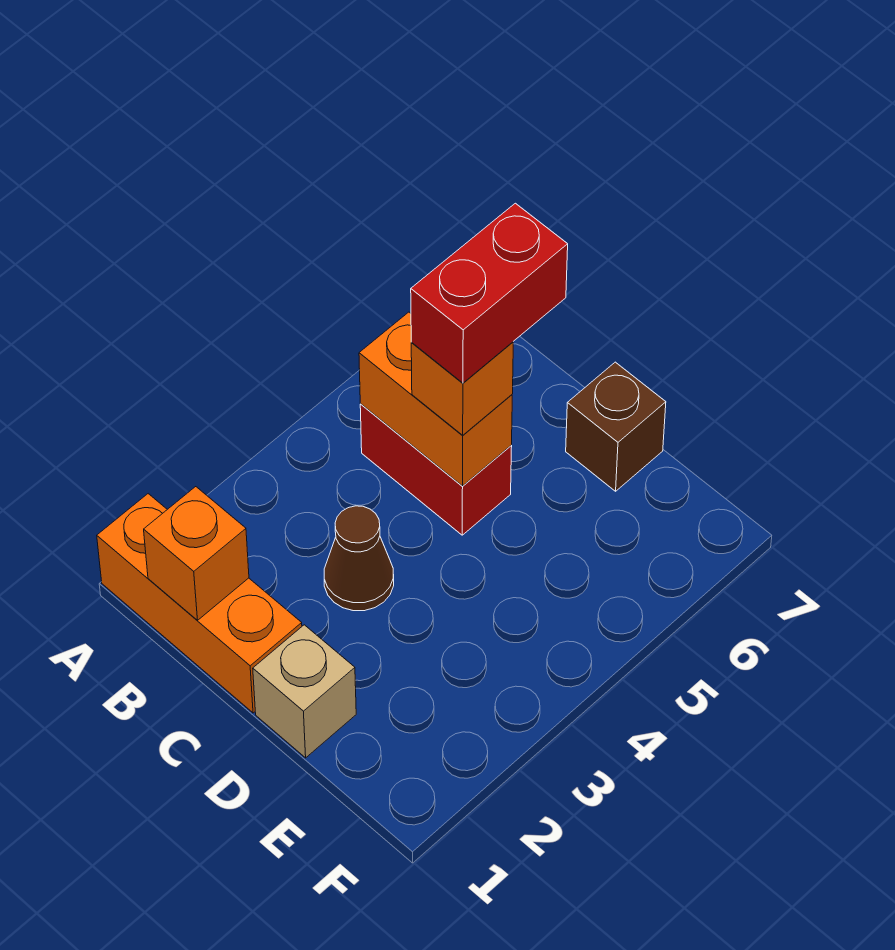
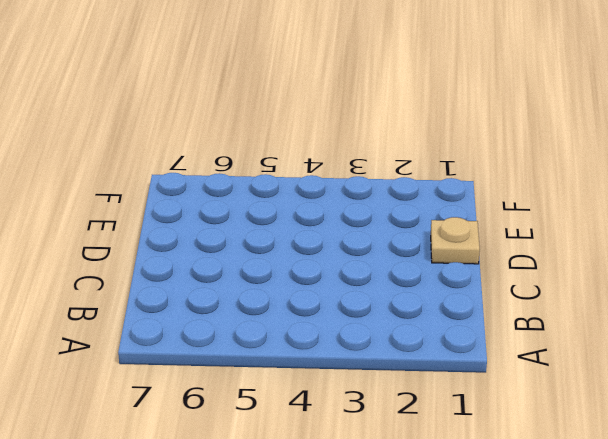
tan 1x1 plate [431,217,480,264] -> tan 1x1 brick [253,625,356,758]
none -> orange 1x3 brick [97,494,302,713]
none -> red 1x2 brick [360,404,512,535]

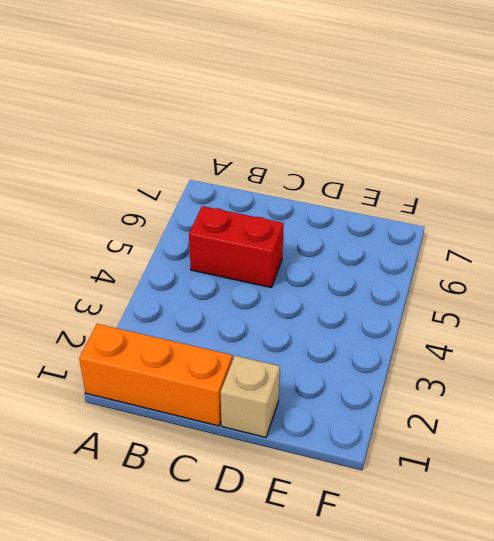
none -> brown 1x1 cone [324,506,394,611]
none -> brown 1x1 brick [566,362,666,491]

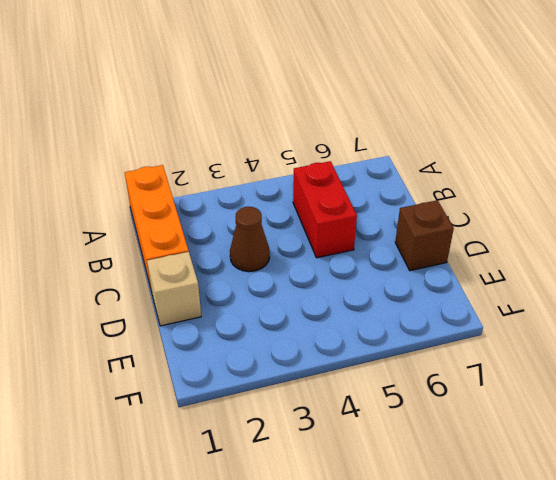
none -> orange 1x1 brick [144,487,249,620]
none -> orange 1x2 brick [359,312,512,486]

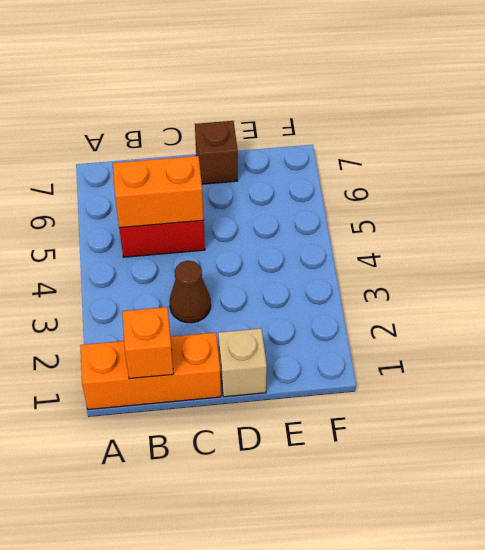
none -> orange 1x1 brick [411,342,513,435]
none -> red 1x2 brick [411,203,568,383]

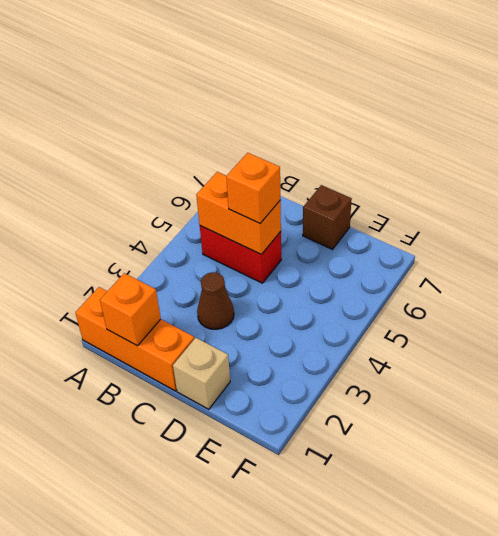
none -> red 1x2 brick [411,203,568,383]

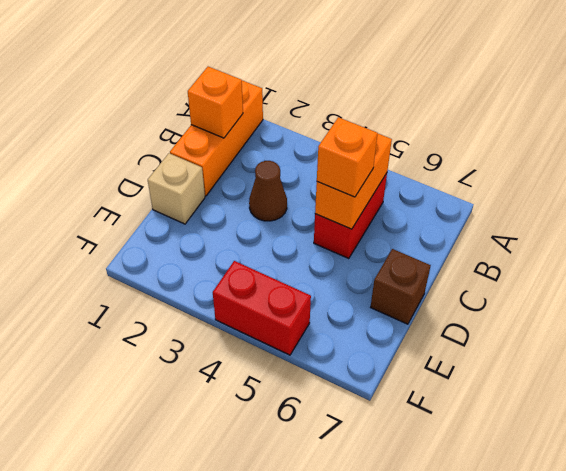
red 1x2 brick [213,261,311,355] -> red 1x2 brick moved to [411,203,568,383]

